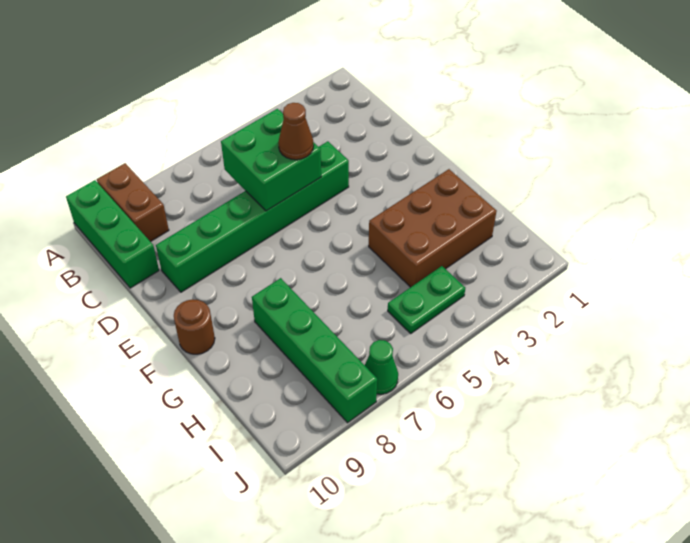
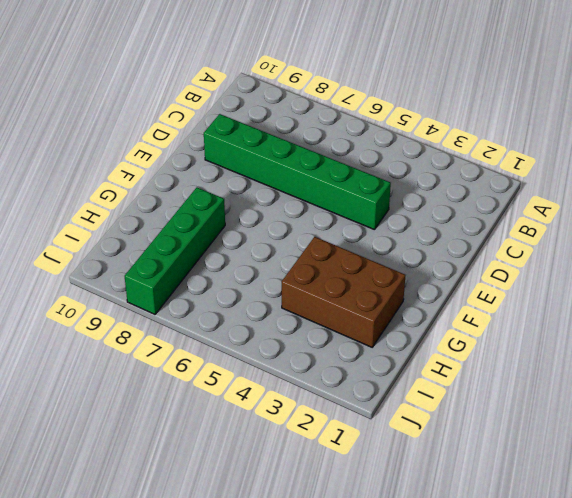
none -> brown 1x2 brick [97,163,169,242]
none -> green 1x3 brick [66,180,159,288]

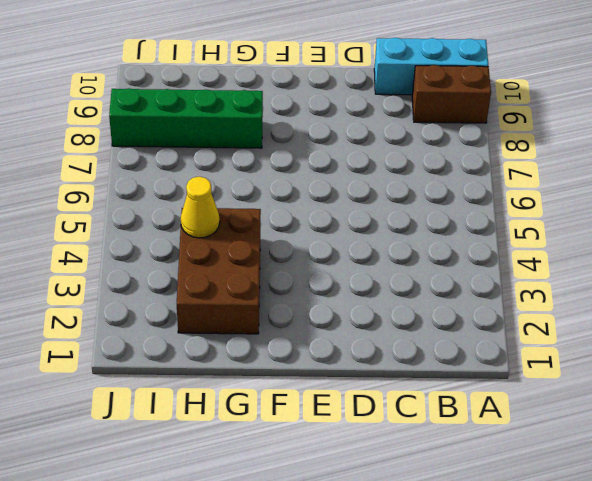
cyan 1x3 brick [374,38,488,95] -> green 1x3 brick [66,180,159,288]
yellow 1x1 cone [181,177,220,238] -> none
none -> green 1x6 brick [156,141,349,292]
none -> brown 1x1 round brick [174,299,215,354]

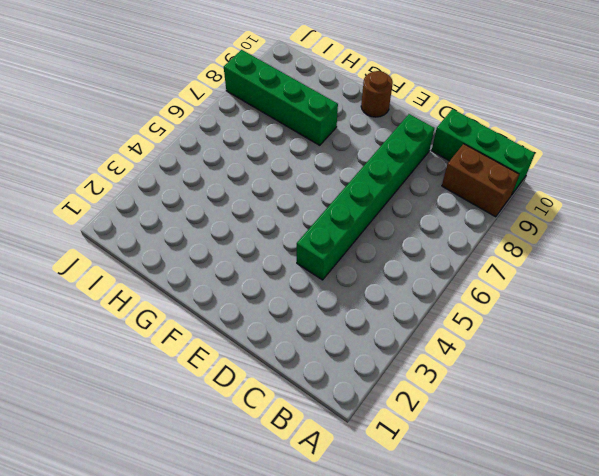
none -> brown 2x3 brick [369,169,497,287]
none -> green 1x2 plate [388,266,465,333]

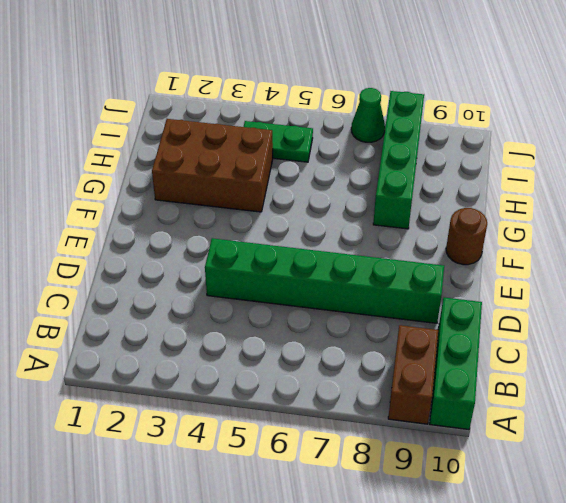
none -> green 2x2 brick [221,109,321,211]
none -> brown 1x1 cone [278,103,314,160]

